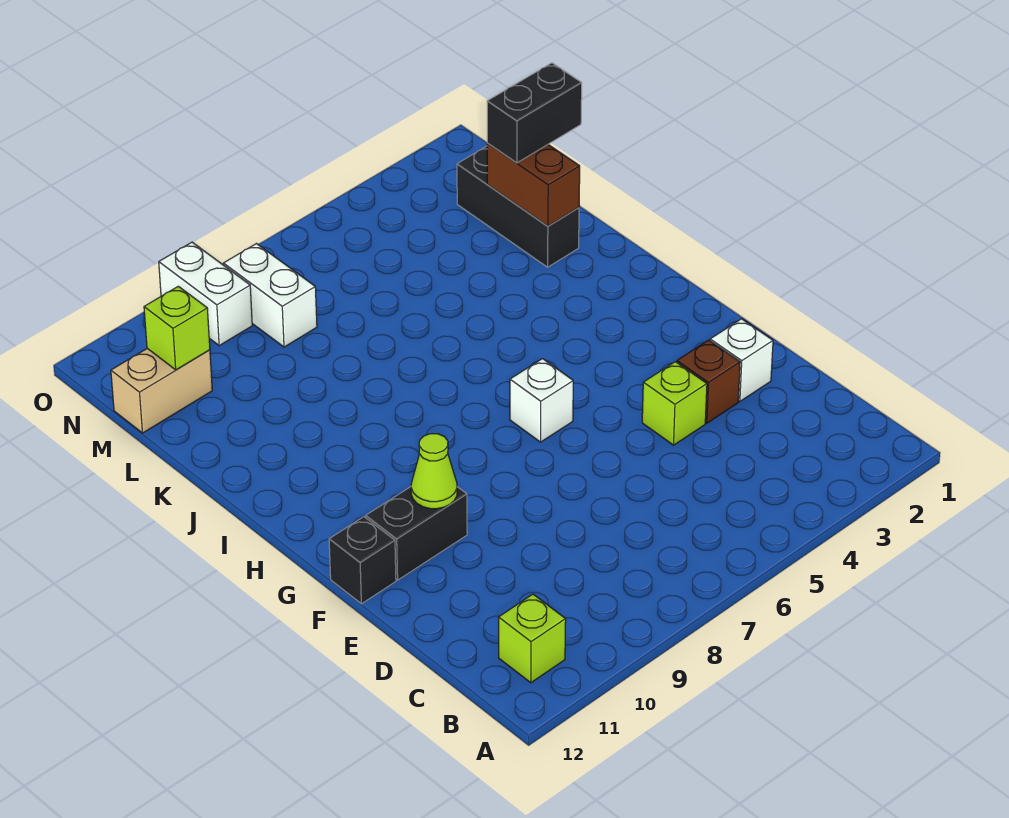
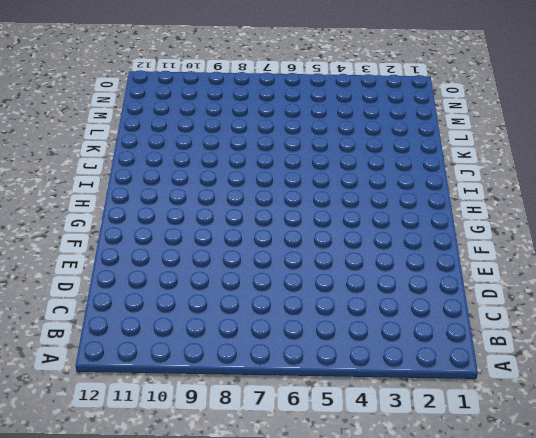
none -> lime 1x1 brick [499,594,566,683]
none -> white 1x1 brick [710,319,773,401]
none -> brown 1x1 brick [677,340,740,423]

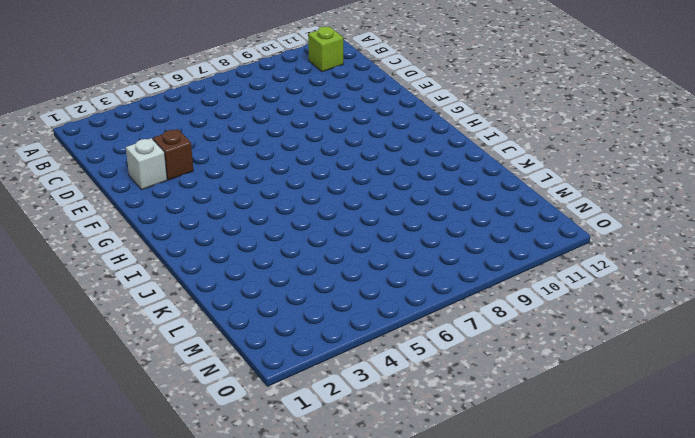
none -> lime 1x1 brick [642,362,707,445]
none -> black 1x2 brick [366,487,467,580]
none -> black 1x1 brick [329,517,396,604]

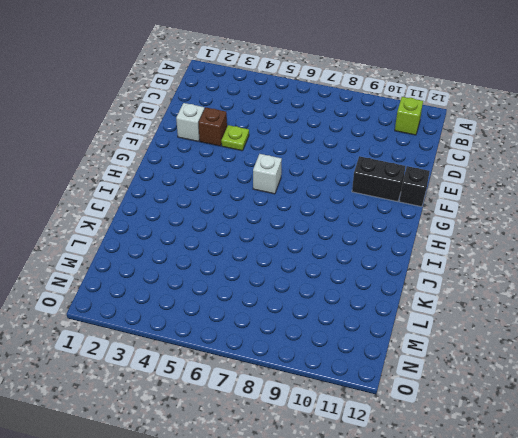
lime 1x1 plate [221,125,249,151] -> lime 1x1 brick [642,362,707,445]
none -> black 1x3 brick [457,146,579,267]
none -> white 1x2 brick [223,244,317,347]
none -> tan 1x2 brick [111,349,212,433]

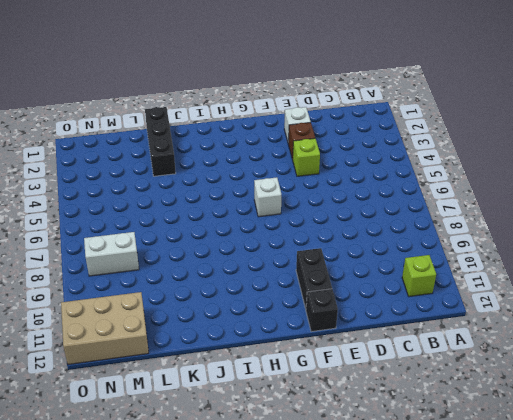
black 1x3 brick [145,107,176,176] -> black 1x3 brick turned to [457,146,579,267]
tan 2x3 brick [61,292,149,365] -> tan 1x2 brick [111,349,212,433]
none -> white 1x2 brick [159,242,252,346]
none -> lime 1x1 cone [411,434,457,509]
none -> brown 1x2 brick [487,143,580,226]

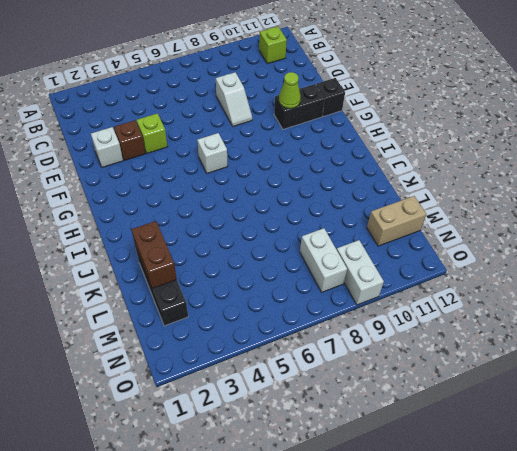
white 1x2 slope [216,72,252,126] -> none
none -> lime 1x1 brick [144,286,210,370]
none -> black 1x2 brick [487,63,582,163]

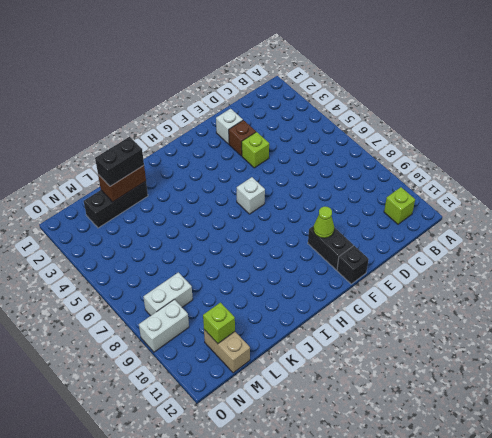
black 1x2 brick [95,137,144,186] -> black 1x2 brick turned to [487,63,582,163]

